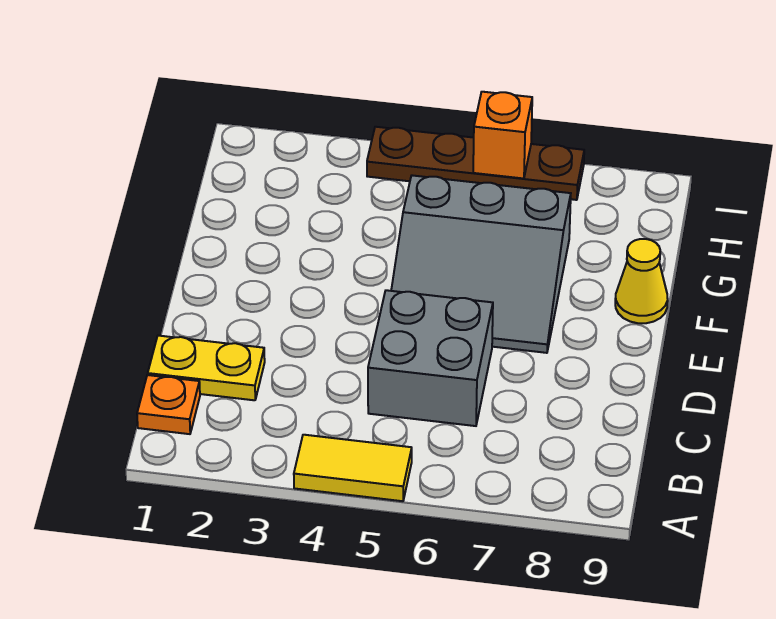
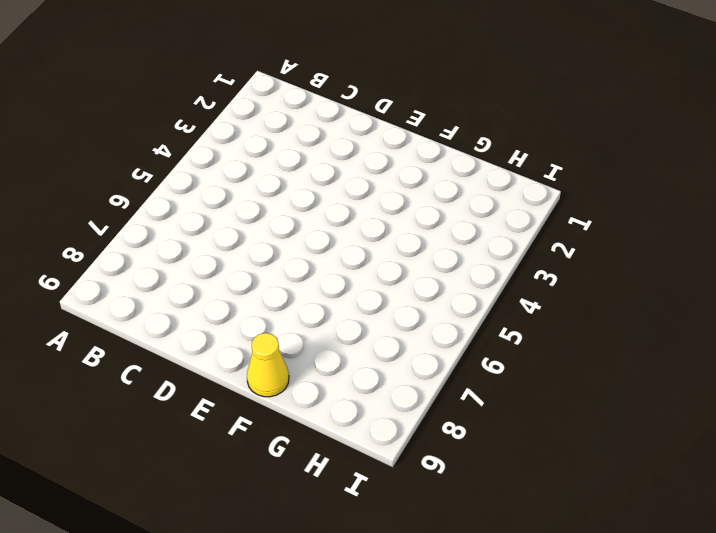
none -> yellow 1x2 tile [294,435,412,501]
none -> orange 1x1 plate [137,375,200,434]

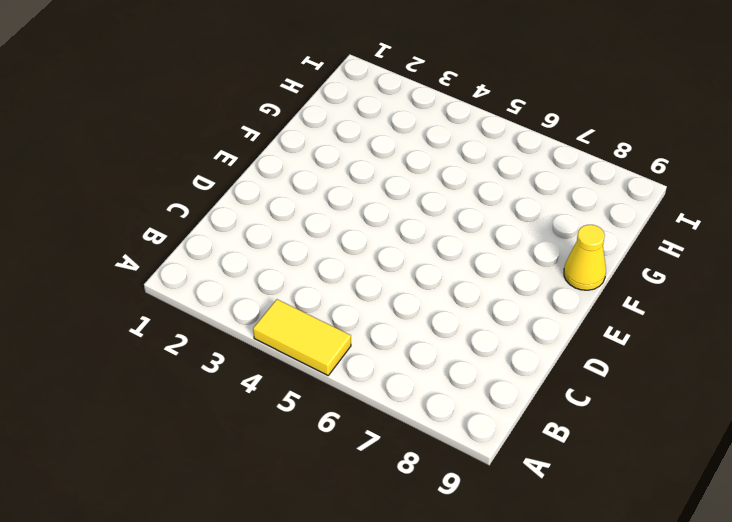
none -> orange 1x1 plate [137,375,200,434]
none -> yellow 1x2 plate [148,336,265,400]

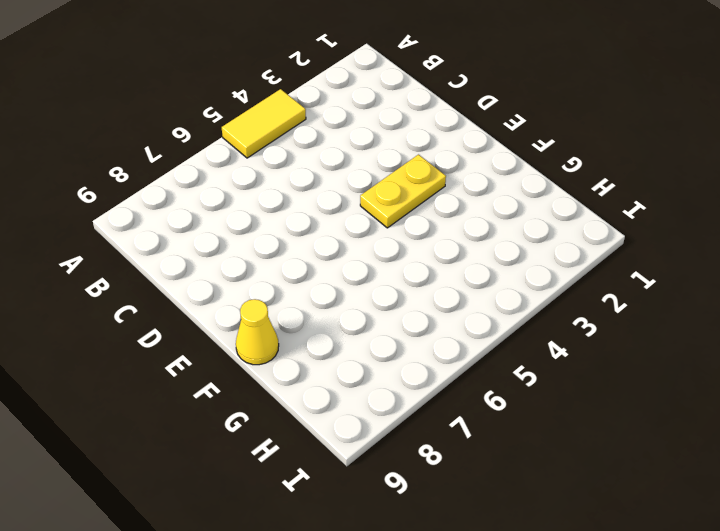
yellow 1x2 plate [360,155,446,228] -> yellow 1x2 plate moved to [148,336,265,400]
none -> orange 1x1 plate [137,375,200,434]
none -> grey 2x2 brick [368,290,493,426]

